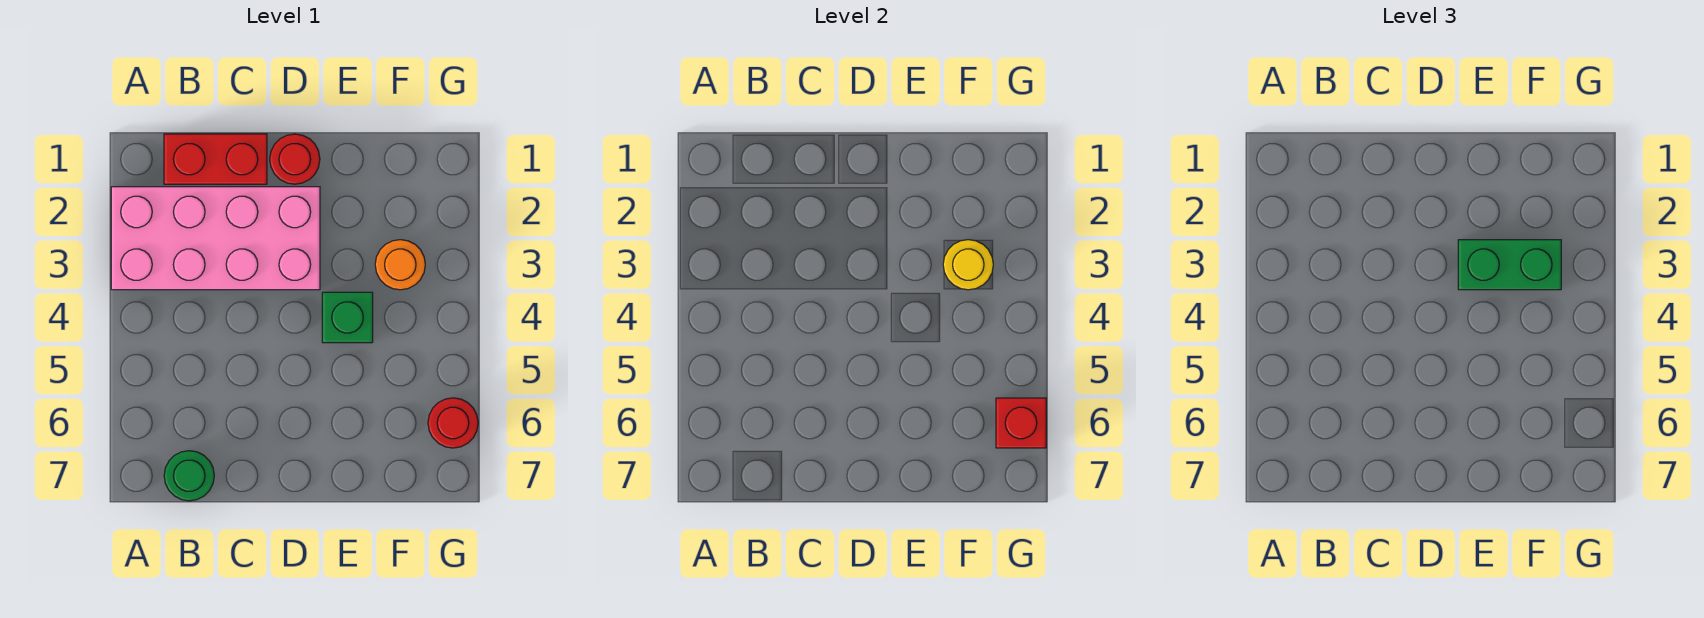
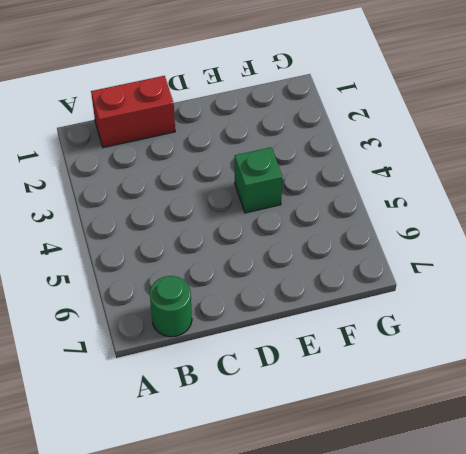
none -> pink 2x4 brick [111,187,320,290]
none -> red 1x1 round brick [270,134,320,184]

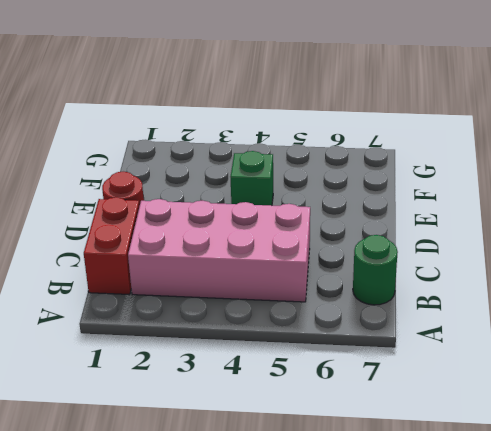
pink 2x4 brick [128,199,310,302] -> pink 2x4 brick turned to [111,187,320,290]
none -> orange 1x1 round brick [375,240,425,290]
none -> red 1x1 round brick [428,398,478,448]

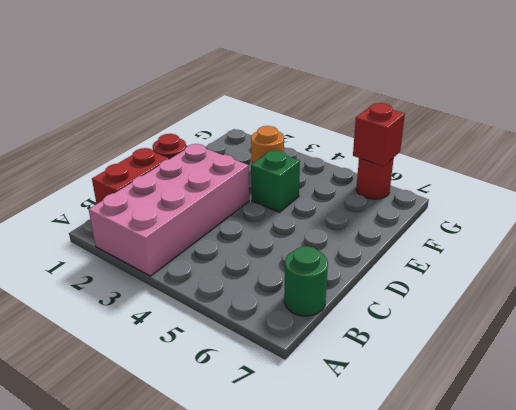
none -> yellow 1x1 round brick [943,240,993,290]
none -> green 1x2 brick [1458,240,1561,290]

